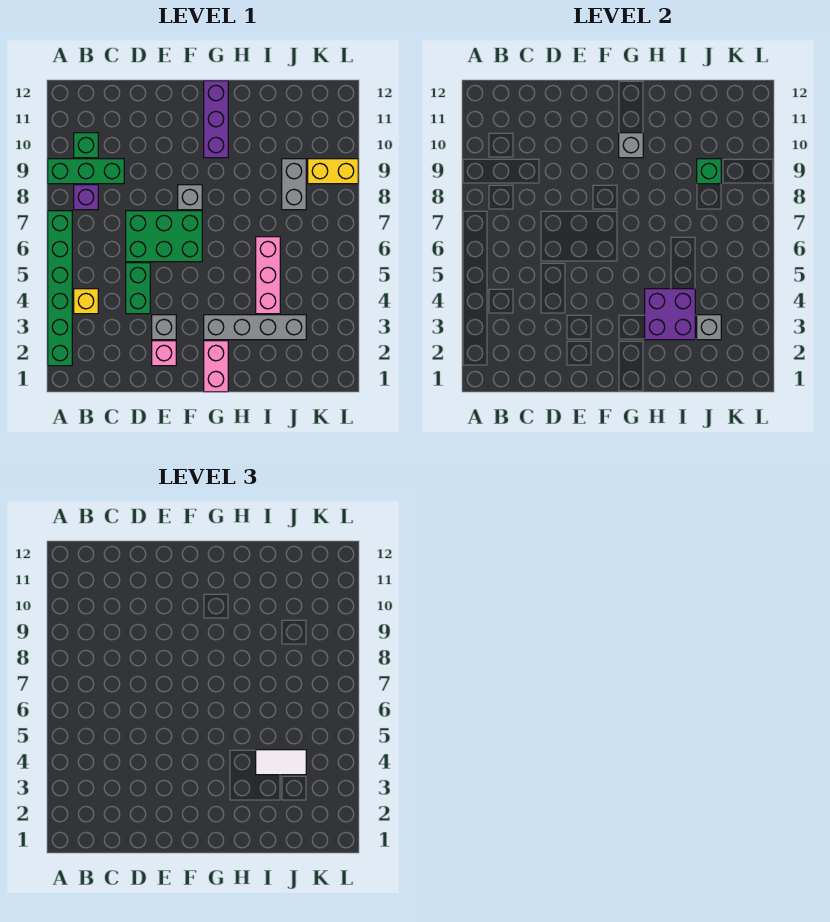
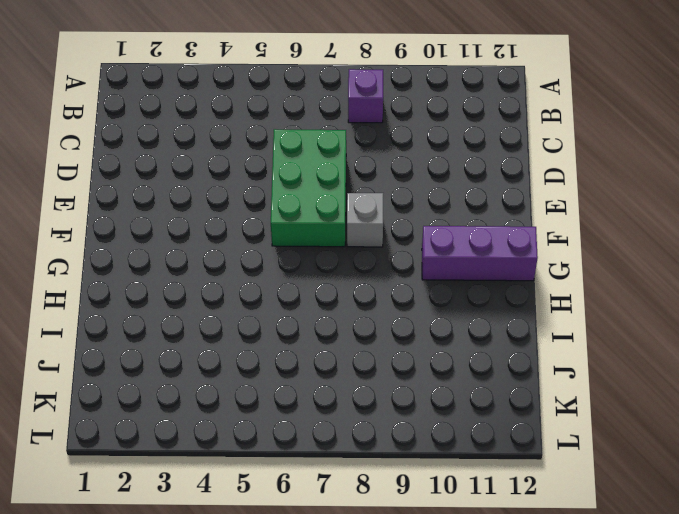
none -> green 1x6 brick [48,211,72,366]
none -> green 1x3 brick [48,159,124,184]
none -> yellow 1x1 brick [74,289,98,314]

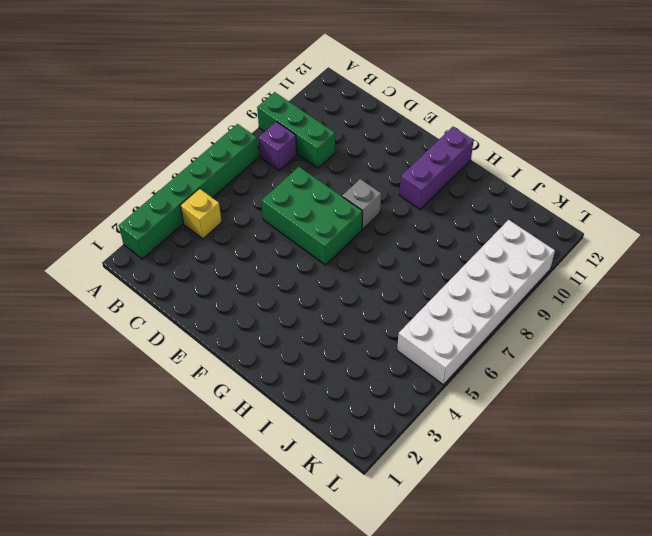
white 2x6 brick [397,220,555,385] -> yellow 1x2 brick [308,159,358,184]
none -> green 1x1 brick [74,133,98,158]
none -> green 1x2 brick [126,263,150,314]
none -> pink 1x1 brick [152,341,176,366]

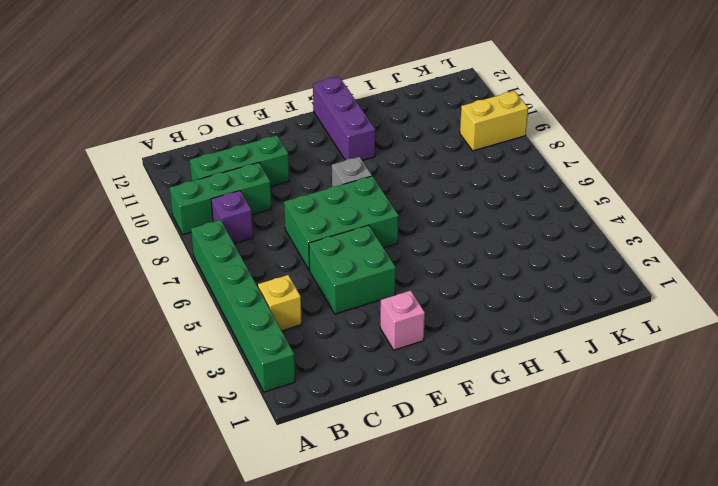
green 1x3 brick [190,136,289,187] -> green 1x1 brick [74,133,98,158]
green 2x2 brick [309,225,396,314] -> green 1x2 brick [126,263,150,314]
none -> grey 1x1 brick [152,315,176,340]
none -> pink 1x2 brick [204,341,228,392]
none -> grey 1x4 brick [204,315,306,340]

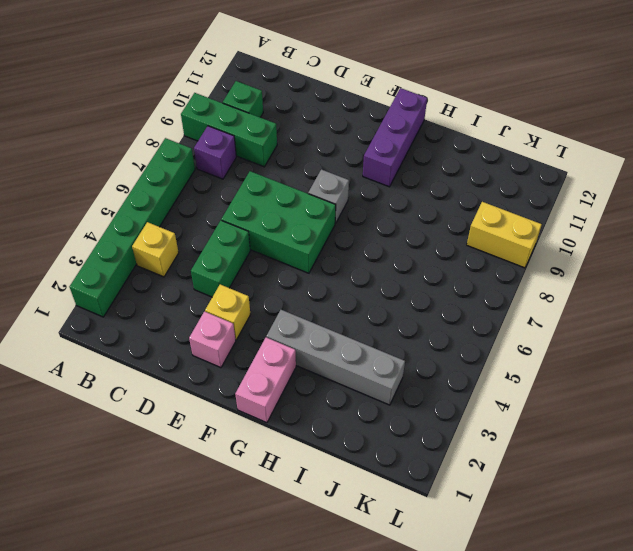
yellow 1x1 brick [205,284,250,340] -> grey 1x1 brick [152,315,176,340]
none -> pink 1x3 brick [256,237,280,314]
none -> grey 1x2 brick [282,159,306,210]
none -> grey 1x1 brick [619,133,643,158]

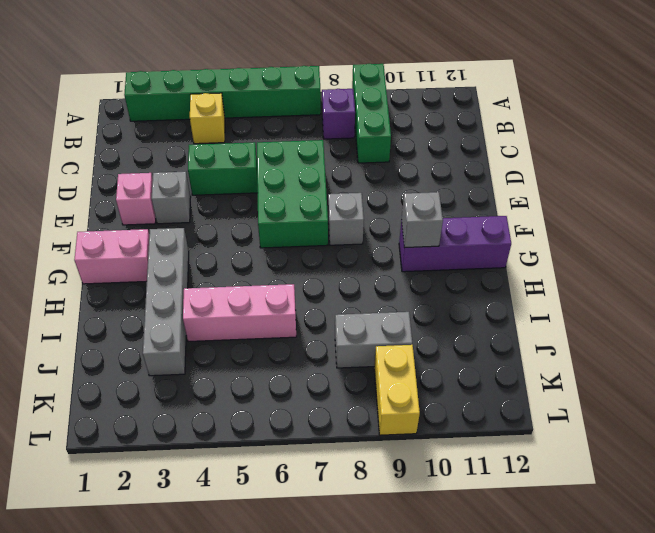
none -> green 1x1 brick [74,133,98,158]
none -> purple 2x2 brick [645,289,695,340]
none -> grey 1x1 brick [697,315,721,340]

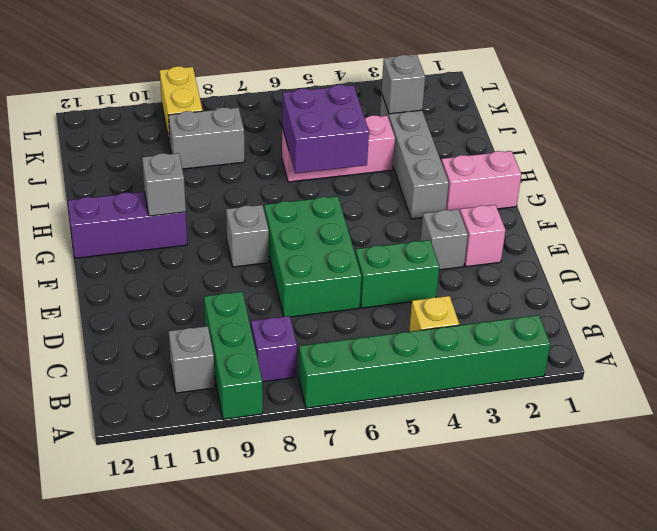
grey 1x1 brick [169,326,215,393] -> green 1x1 brick [74,133,98,158]
purple 2x2 brick [282,85,369,173] -> purple 2x2 brick moved to [645,289,695,340]
none -> green 1x1 brick [697,159,721,184]
none -> white 1x2 tile [256,750,306,775]

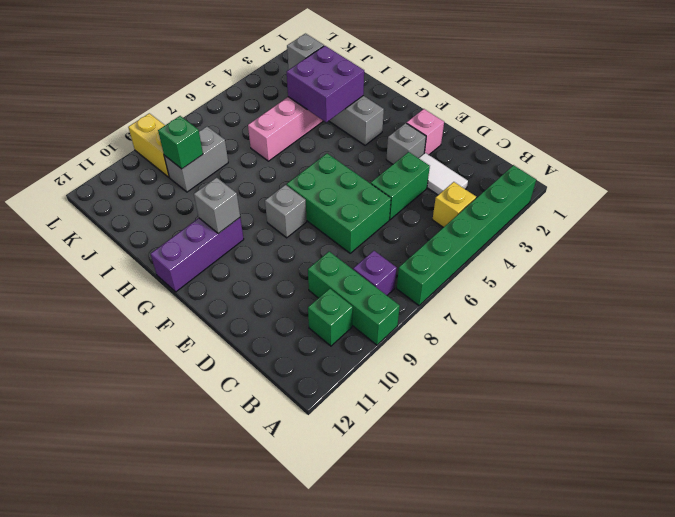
white 1x2 tile [419,153,468,195] -> white 1x2 tile moved to [256,750,306,775]
none -> pink 1x2 brick [204,341,228,392]

